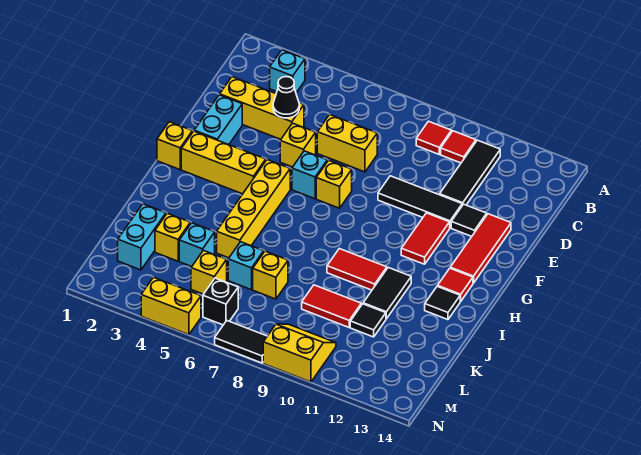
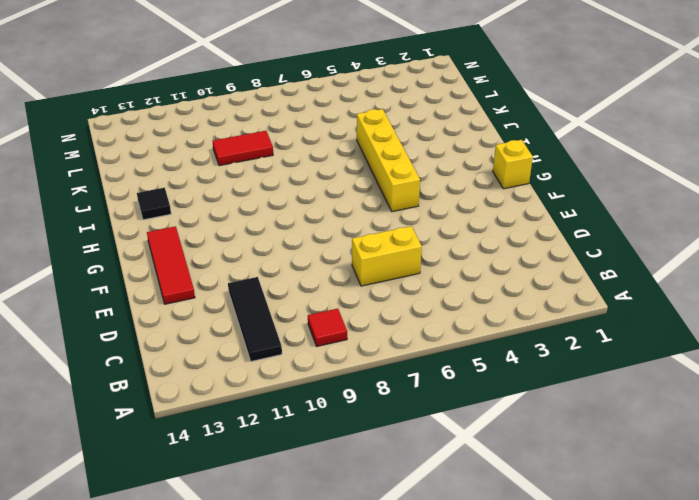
none -> cyan 1x1 brick [270,50,305,93]
none -> red 1x1 tile [441,131,476,163]
none -> yellow 1x3 brick [220,77,304,139]
none -> cyan 1x2 brick [194,95,242,145]

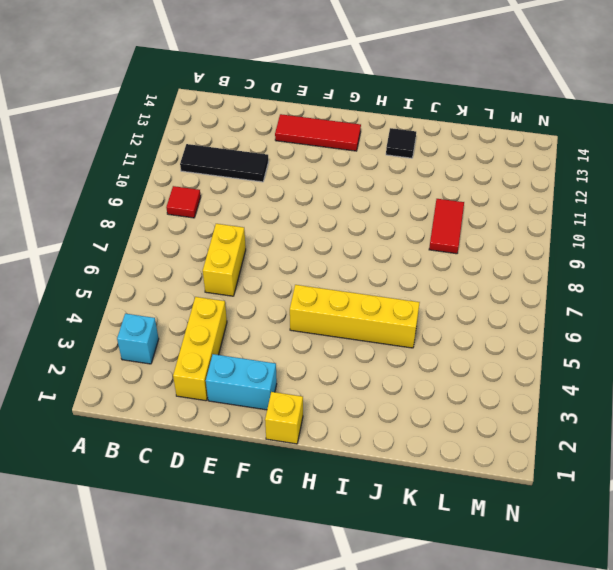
none -> red 1x1 tile [441,131,476,163]
none -> yellow 1x1 brick [280,123,316,167]
none -> black 1x3 tile [378,176,462,228]
none -> black 1x1 tile [451,204,487,236]

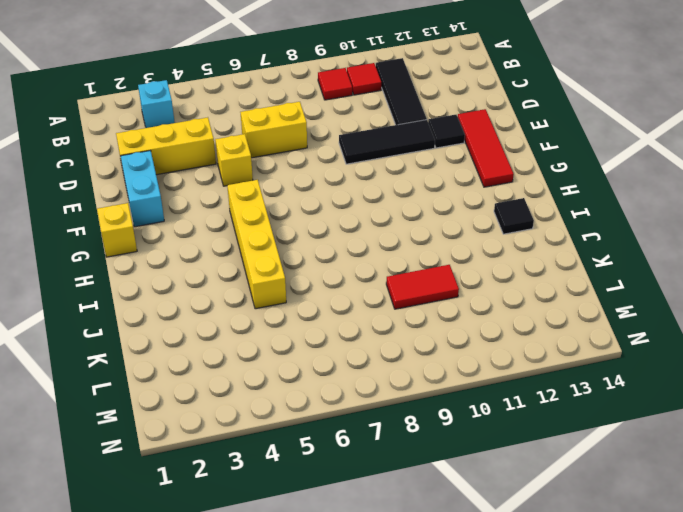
none -> cyan 1x1 brick [292,151,327,199]
none -> yellow 1x1 brick [316,160,352,208]
none -> red 1x2 tile [401,213,450,264]
none -> yellow 1x3 brick [181,131,266,194]

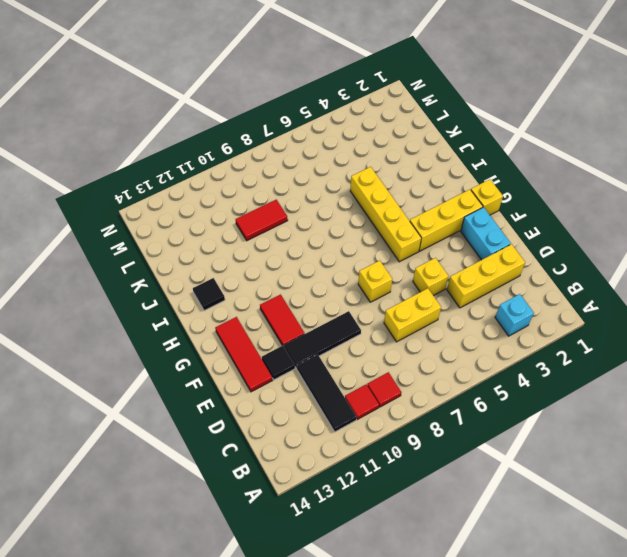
none -> cyan 1x1 brick [292,151,327,199]
none -> red 1x1 tile [438,268,473,301]
none -> red 1x2 tile [327,249,387,290]
none -> black 1x2 tile [363,268,411,319]

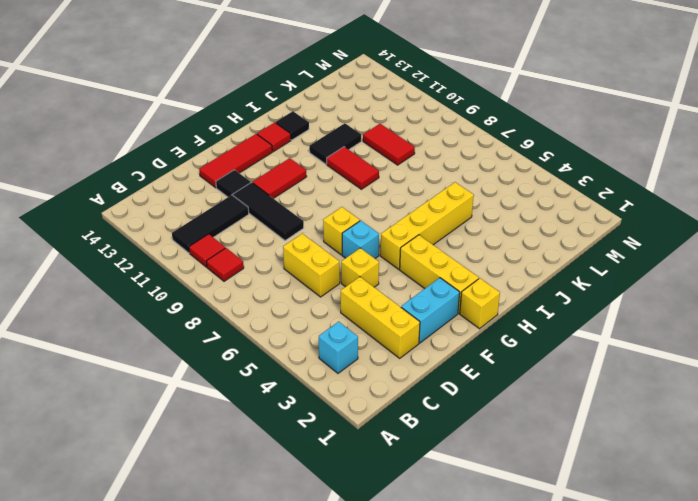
none -> cyan 1x2 brick [118,204,166,270]
none -> yellow 1x1 brick [155,213,190,261]
none -> cyan 1x1 brick [179,223,215,267]
none -> cyan 1x1 brick [228,242,264,290]

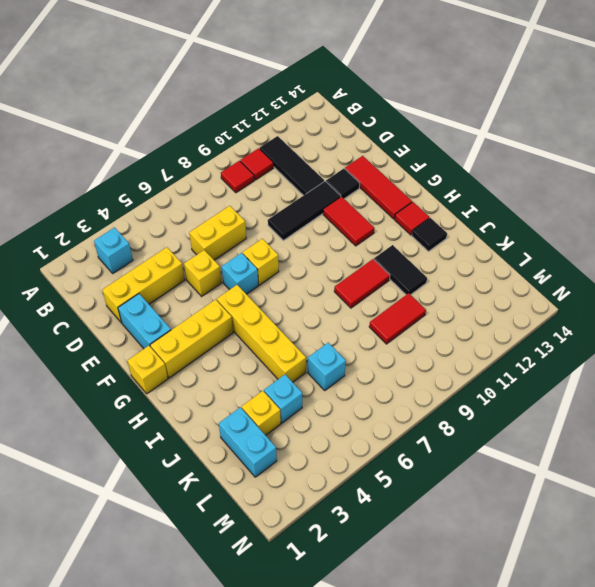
none -> yellow 1x1 brick [253,251,288,299]
none -> black 1x1 tile [350,304,386,337]
none -> yellow 1x1 brick [191,250,227,294]
none -> black 1x1 brick [203,278,238,325]

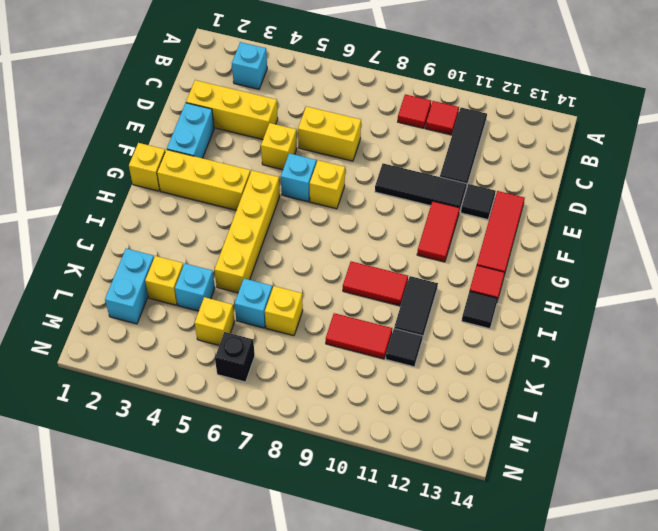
none -> yellow 2x2 slope [263,324,336,382]
none -> yellow 1x2 brick [141,277,201,335]
none -> black 1x2 tile [215,321,267,363]
none -> black 1x1 cone [273,77,299,118]

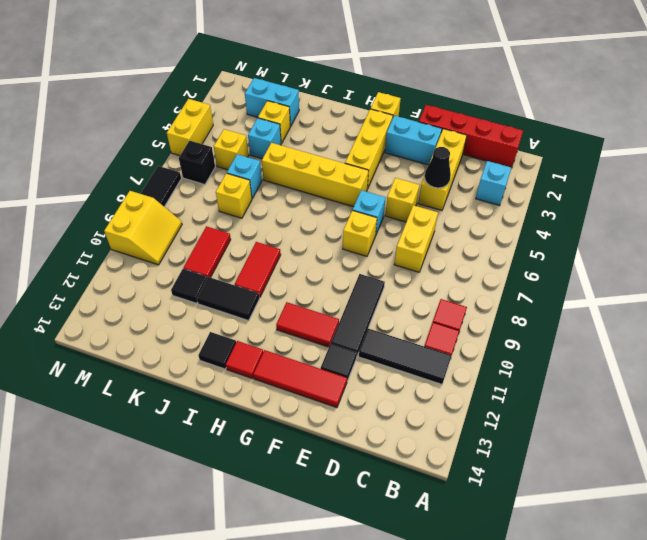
red 1x4 brick [419,105,523,168] -> none

